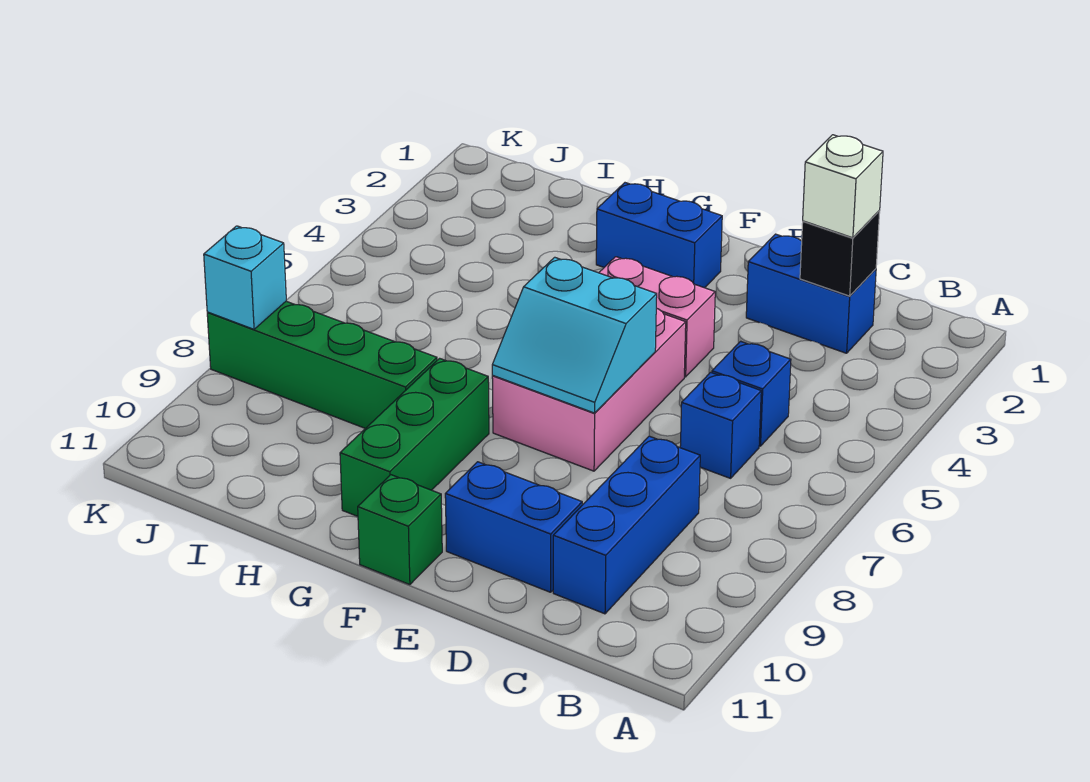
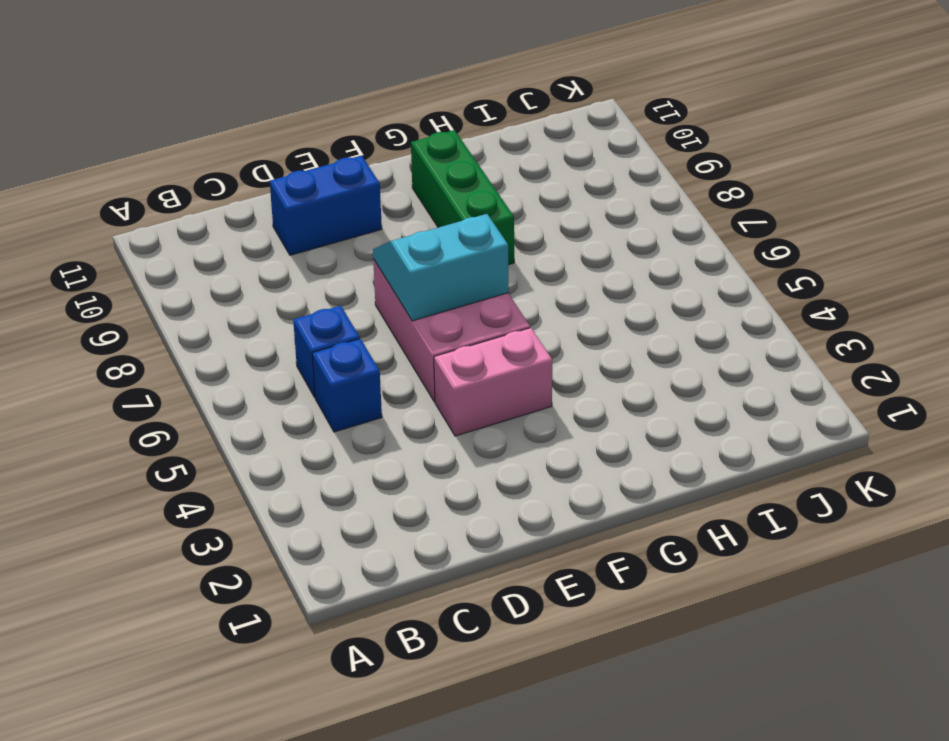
none -> blue 1x2 brick [746,234,876,353]
none -> blue 1x3 brick [553,436,700,614]
none -> blue 1x2 brick [596,183,722,288]

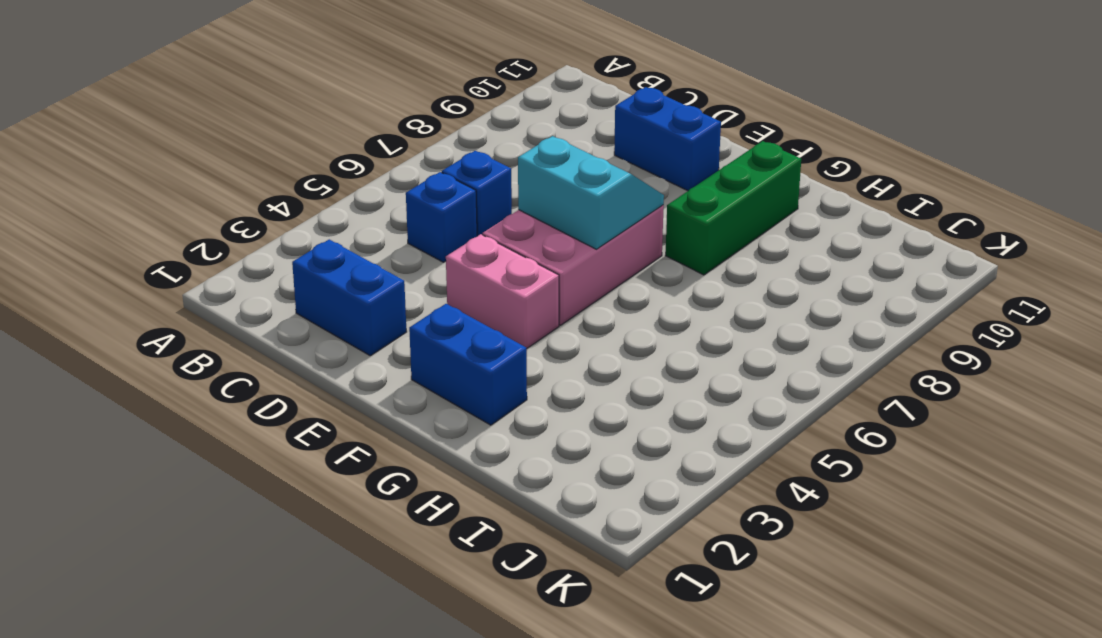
none -> blue 1x3 brick [553,436,700,614]
none -> green 1x1 brick [358,475,442,585]
none -> green 1x4 brick [207,301,437,428]

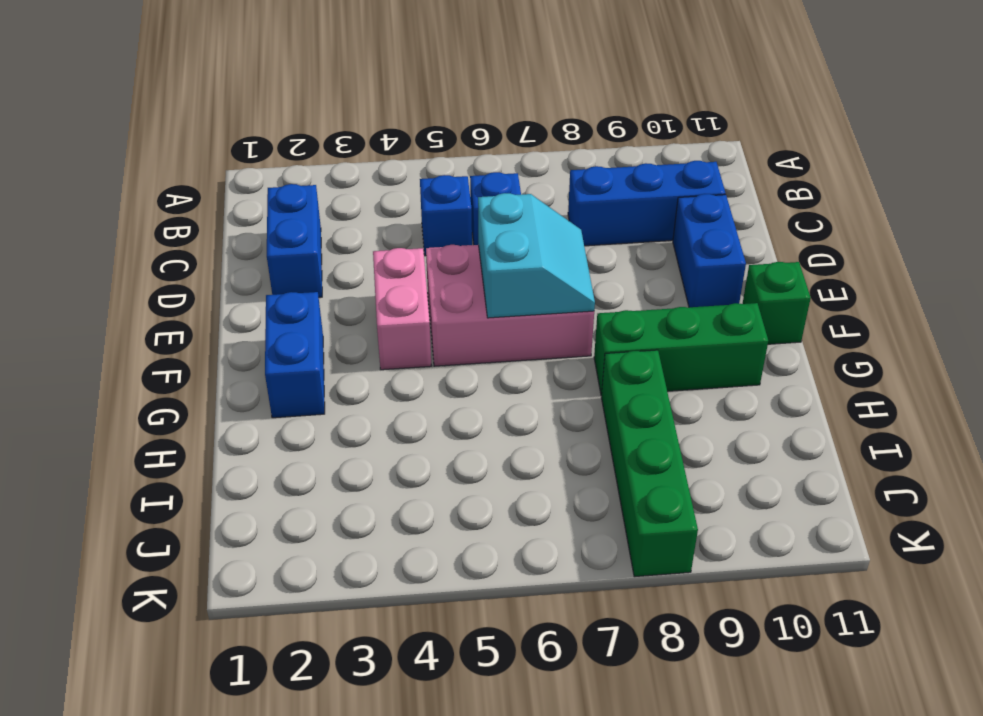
none -> black 1x1 brick [800,211,880,296]
none -> cyan 1x1 brick [204,226,286,329]
none -> white 1x1 brick [803,135,883,238]

